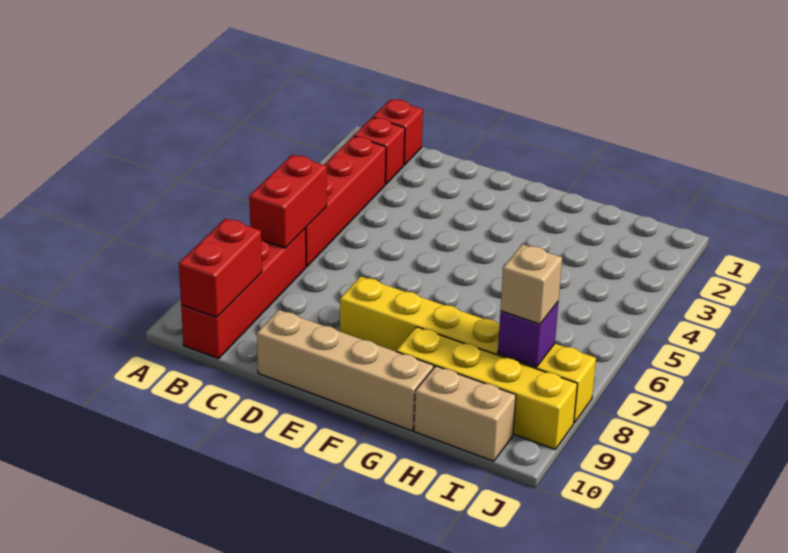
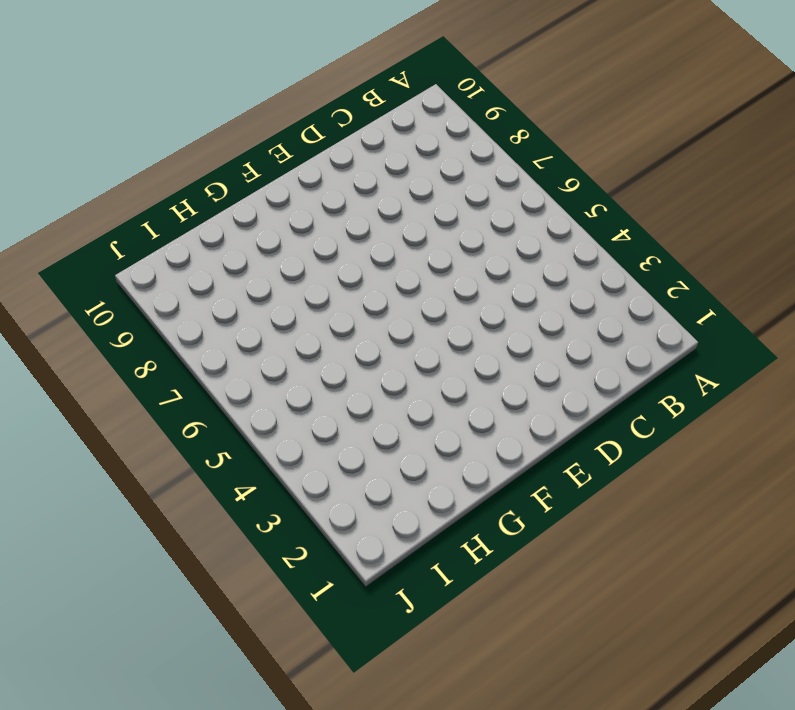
none -> red 1x1 brick [373,99,423,165]
none -> red 1x1 brick [354,118,405,184]
none -> red 1x4 brick [306,136,386,267]

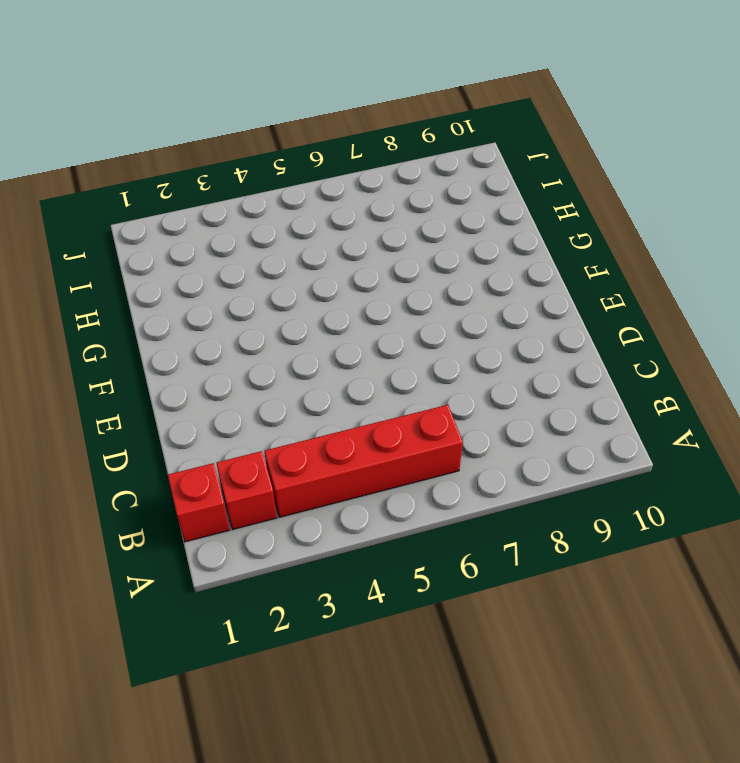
none -> red 1x4 brick [181,228,306,359]
none -> tan 1x4 brick [257,310,434,431]
none -> yellow 1x6 brick [340,276,596,423]

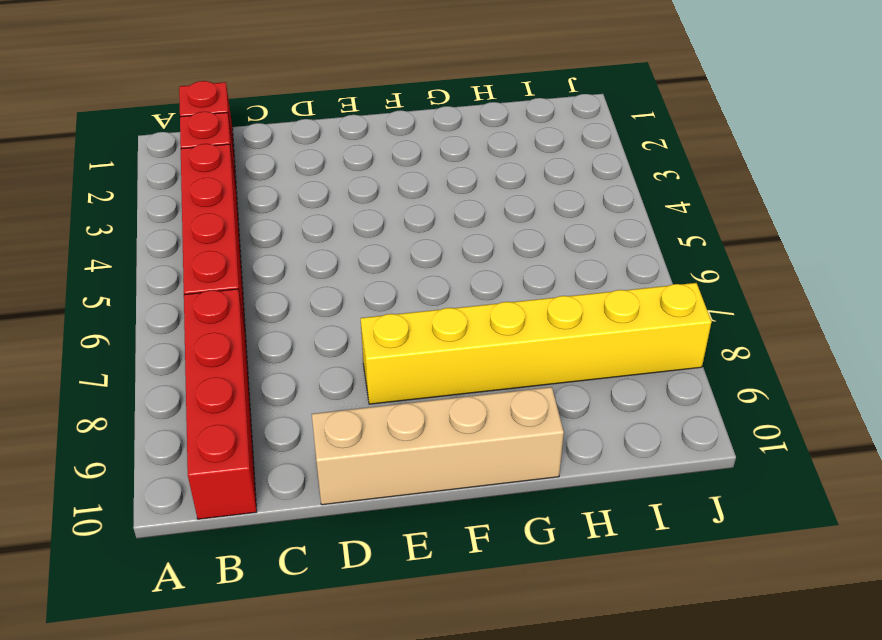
none -> yellow 1x4 brick [396,327,577,449]
none -> tan 1x2 brick [414,366,516,461]
none -> red 1x2 brick [249,155,327,248]

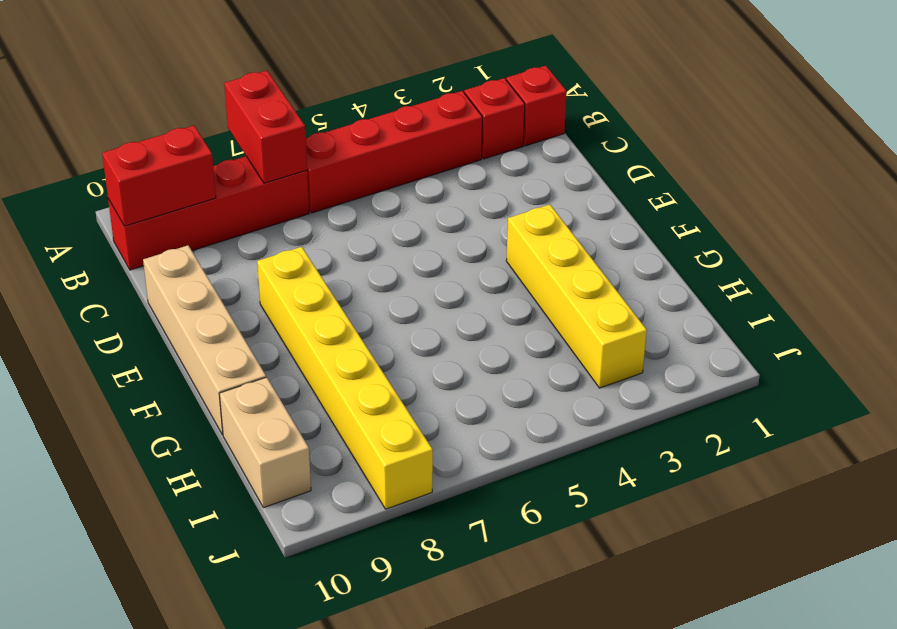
red 1x2 brick [224,71,307,183] -> red 1x2 brick turned to [249,155,327,248]
yellow 1x4 brick [506,205,647,388] -> yellow 1x4 brick moved to [396,327,577,449]
none -> purple 1x1 brick [498,301,559,367]
none -> tan 1x1 brick [500,244,562,324]

